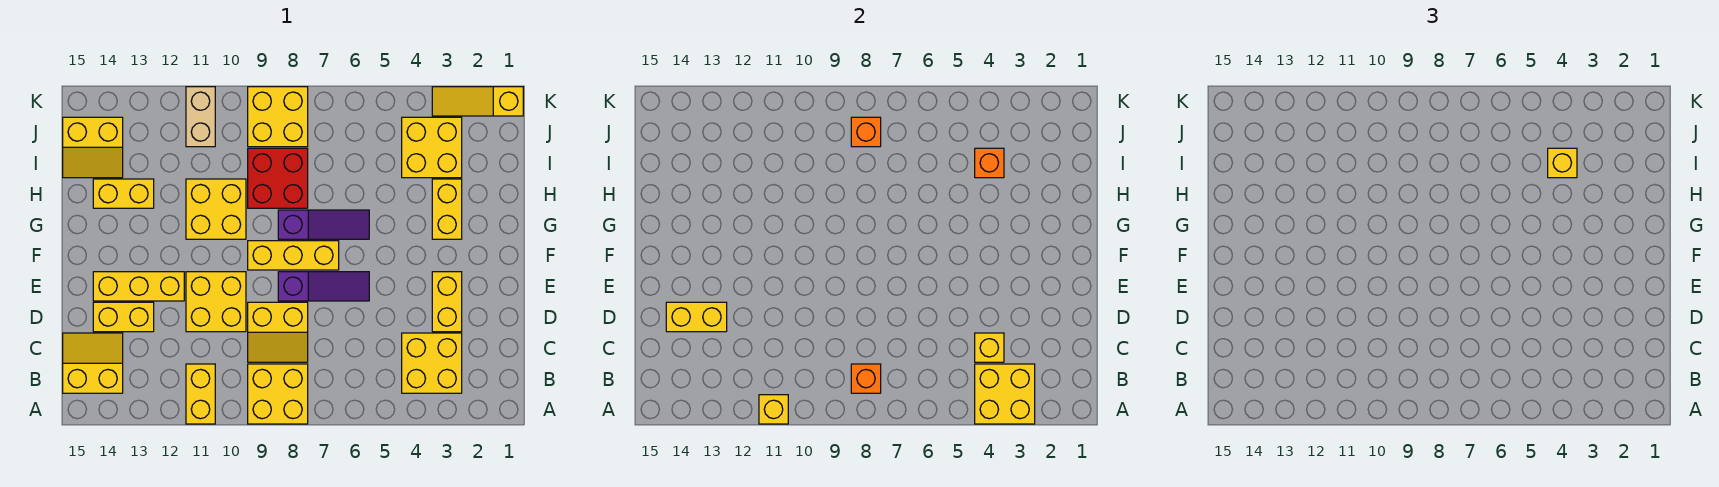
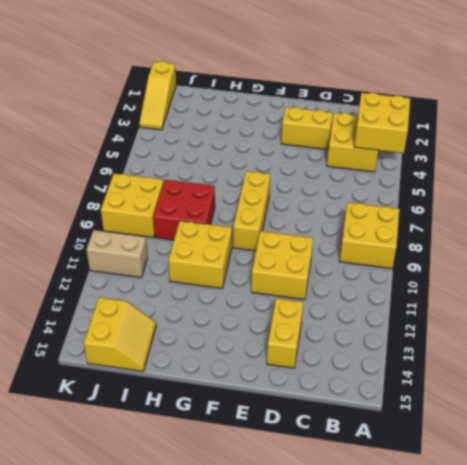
none -> yellow 1x2 brick [186,364,215,424]
none -> yellow 2x2 slope [63,333,123,393]
none -> yellow 2x2 slope [248,302,308,362]

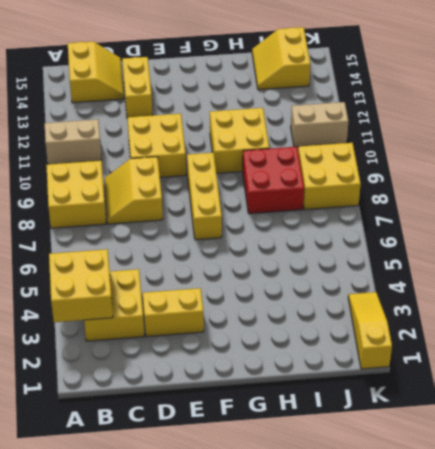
tan 1x2 brick [45,119,102,164] -> yellow 1x2 brick [186,364,215,424]
none -> purple 1x3 slope [278,272,369,301]
none -> yellow 1x3 brick [93,272,184,301]
none -> yellow 1x2 brick [432,179,462,239]

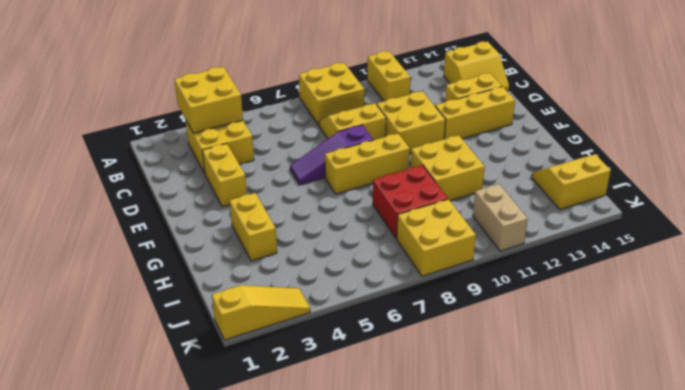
none -> purple 1x3 slope [278,210,369,239]
none -> yellow 1x2 brick [93,179,154,208]
none -> yellow 2x2 brick [402,117,462,178]

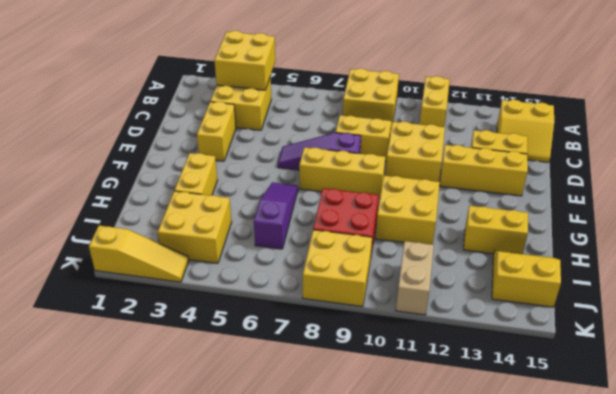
purple 1x3 slope [254,182,298,249] -> purple 1x3 slope turned to [278,210,369,239]
none -> yellow 1x1 brick [759,395,788,424]
none -> orange 1x1 brick [851,364,881,393]
none -> yellow 1x1 brick [975,333,1004,362]

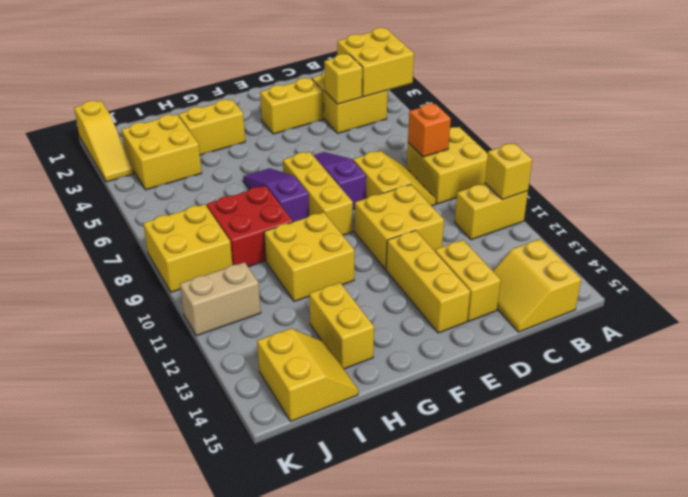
none -> yellow 1x2 brick [666,302,727,332]
none -> orange 1x1 brick [975,148,1004,178]
none -> orange 1x1 brick [851,117,881,147]

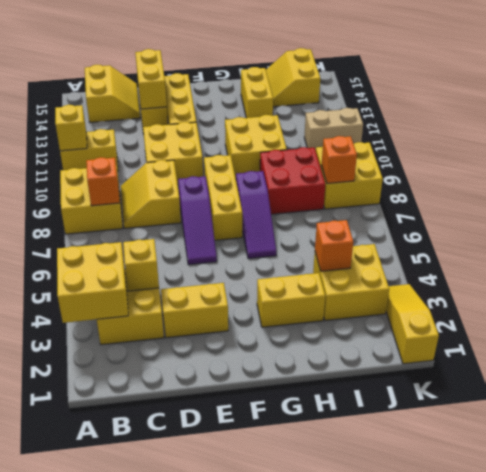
none -> yellow 1x1 brick [1548,148,1577,178]

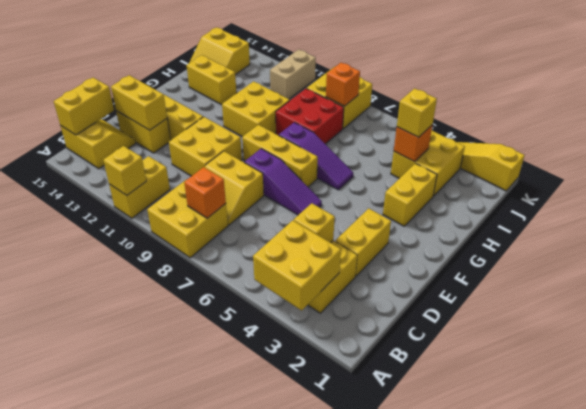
yellow 1x2 brick [54,78,114,135] -> none

